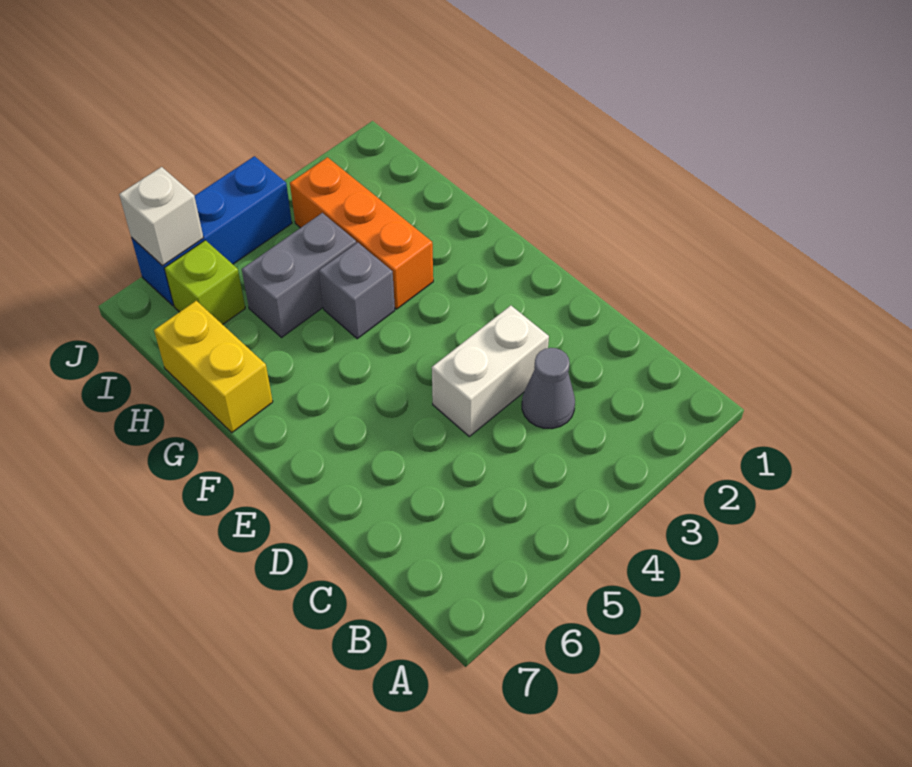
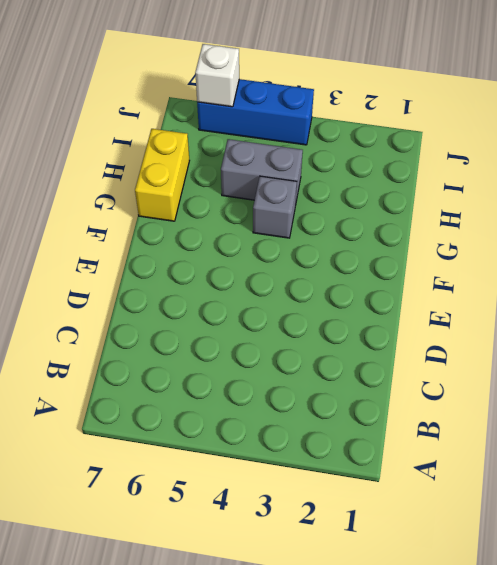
none -> grey 1x1 cone [522,348,575,429]
none -> white 1x2 brick [432,306,549,436]

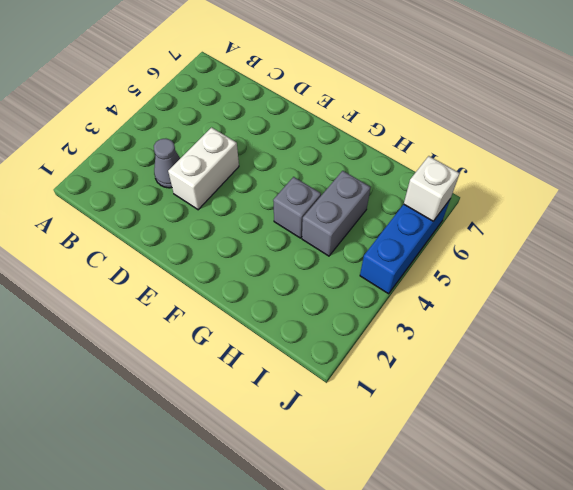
none -> orange 1x3 brick [290,157,433,309]
none -> yellow 1x2 brick [154,301,273,433]

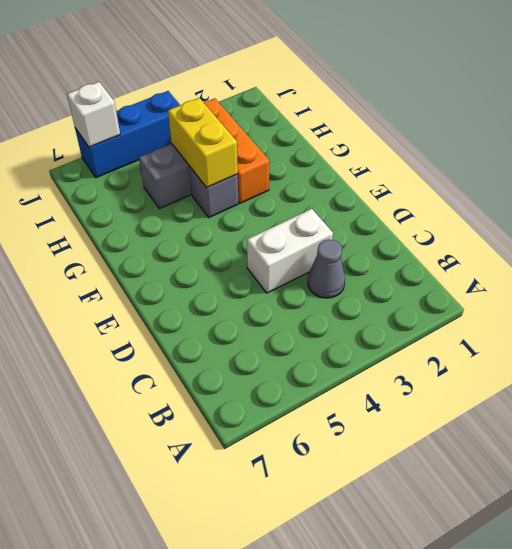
yellow 1x2 brick [168,98,238,188] -> yellow 1x2 brick moved to [154,301,273,433]
none -> lime 1x1 brick [164,240,245,325]

